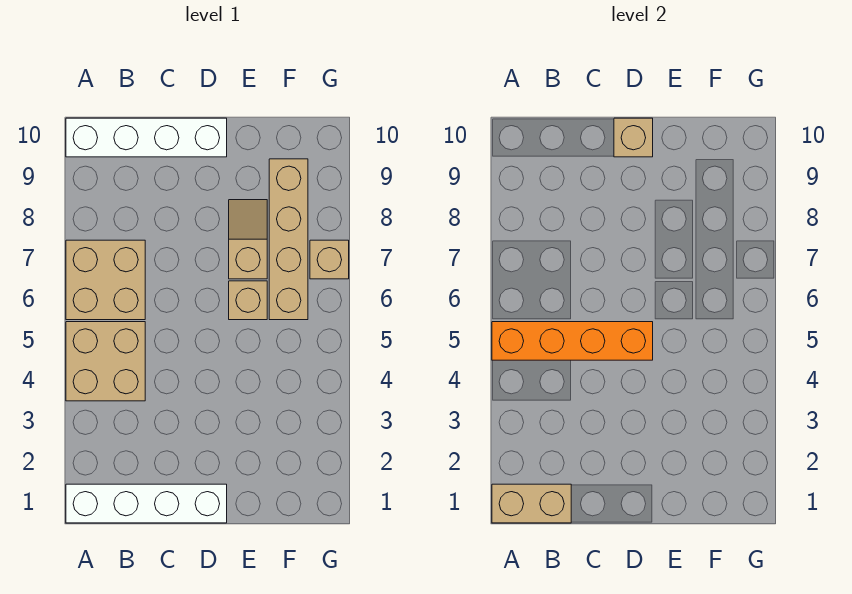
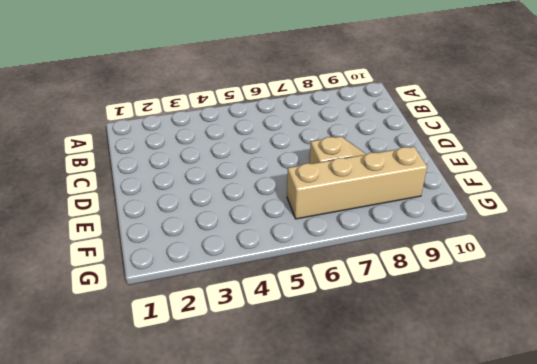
none -> white 1x4 brick [66,484,227,523]
none -> tan 2x2 brick [66,322,145,401]

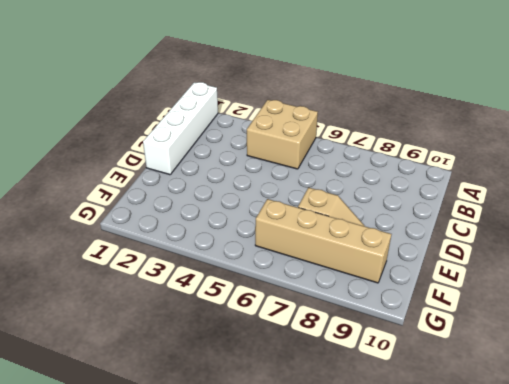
none -> tan 2x2 brick [66,240,145,320]
none -> white 1x4 brick [66,118,227,157]

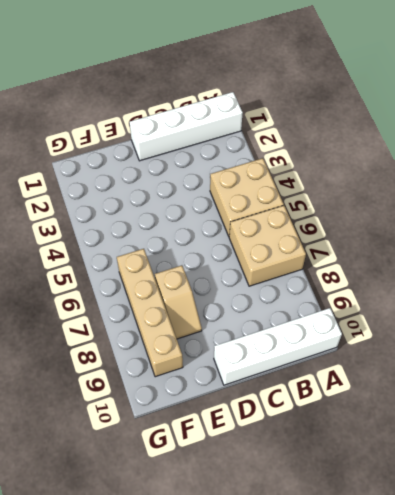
none -> tan 1x1 brick [229,281,267,320]
none -> tan 1x1 brick [310,240,349,279]

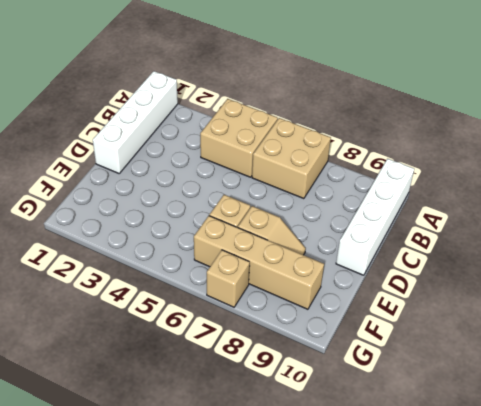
none -> tan 1x2 brick [492,484,571,523]
none -> orange 1x4 brick [492,322,653,360]

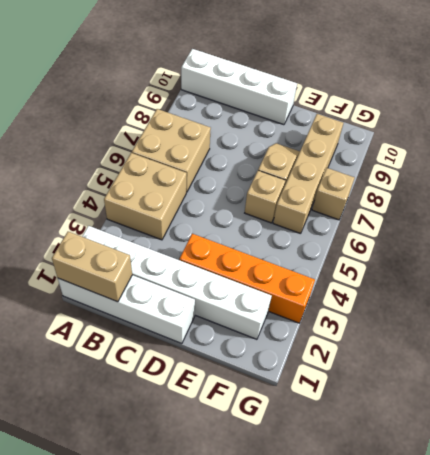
white 1x6 brick [82,226,272,339] -> none
orange 1x4 brick [179,234,315,323] -> orange 1x4 brick moved to [492,322,653,360]
none -> tan 1x1 brick [614,118,653,157]

